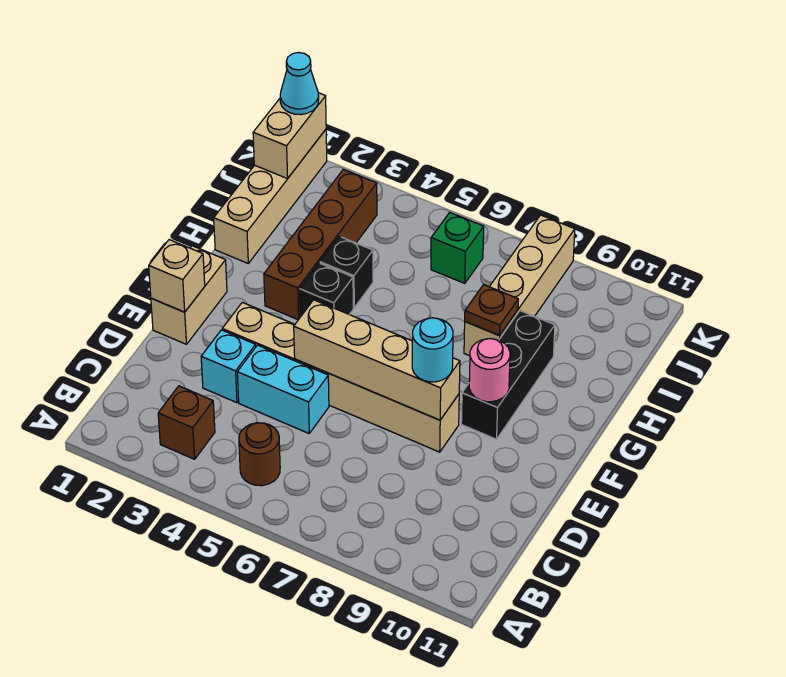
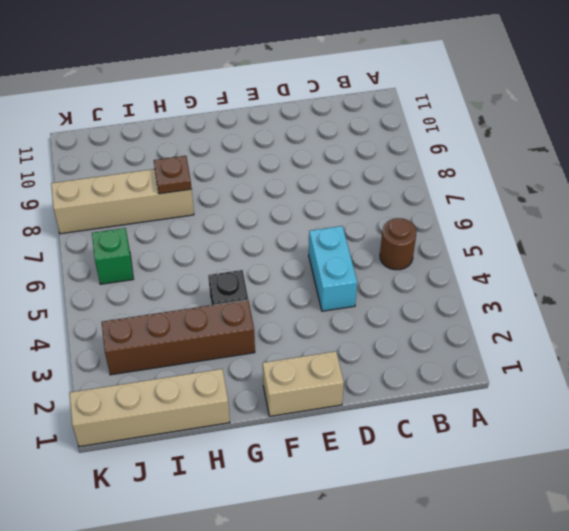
none -> brown 1x1 brick [158,386,215,459]
none -> cyan 1x1 brick [201,330,256,403]
none -> tan 1x6 brick [222,302,459,452]

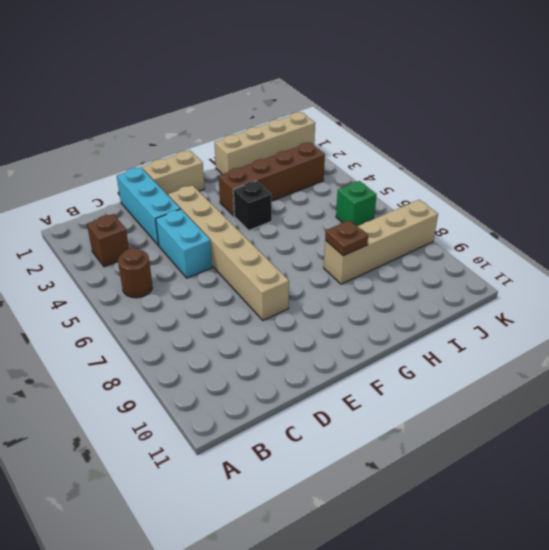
cyan 1x3 brick [117,167,180,245] -> cyan 1x1 brick [201,330,256,403]
none -> black 1x3 brick [461,311,555,439]
none -> black 1x1 brick [320,236,373,307]
none -> tan 1x1 brick [149,240,205,312]

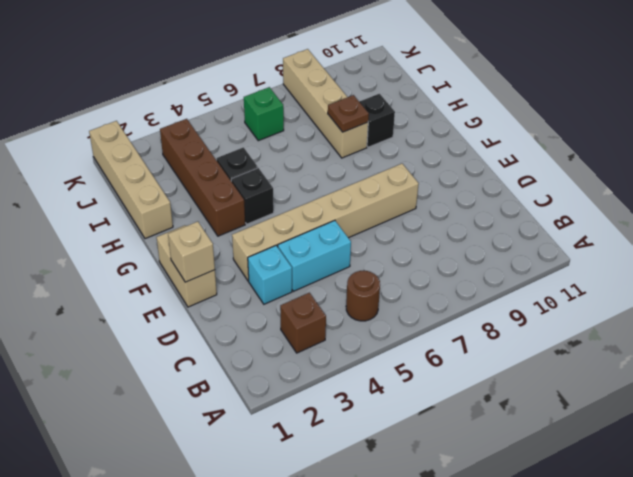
black 1x1 brick [359,94,395,147] -> black 1x3 brick [461,311,555,439]
none -> tan 1x4 brick [294,300,460,420]
none -> pink 1x1 round brick [469,339,510,402]
none -> tan 1x2 brick [253,93,326,179]

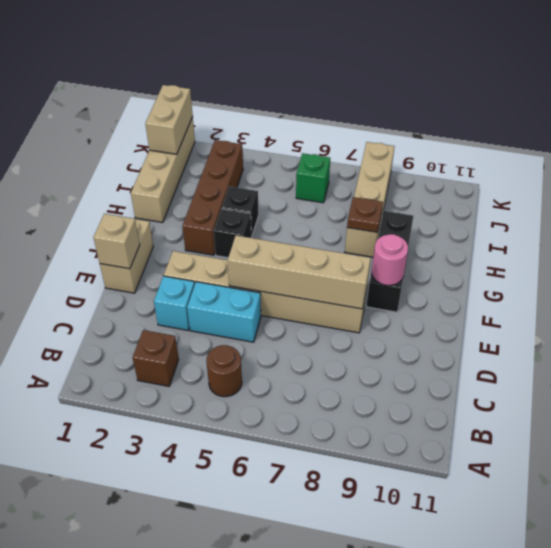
none -> cyan 1x1 round brick [412,318,453,382]
none -> cyan 1x1 cone [280,53,319,115]

